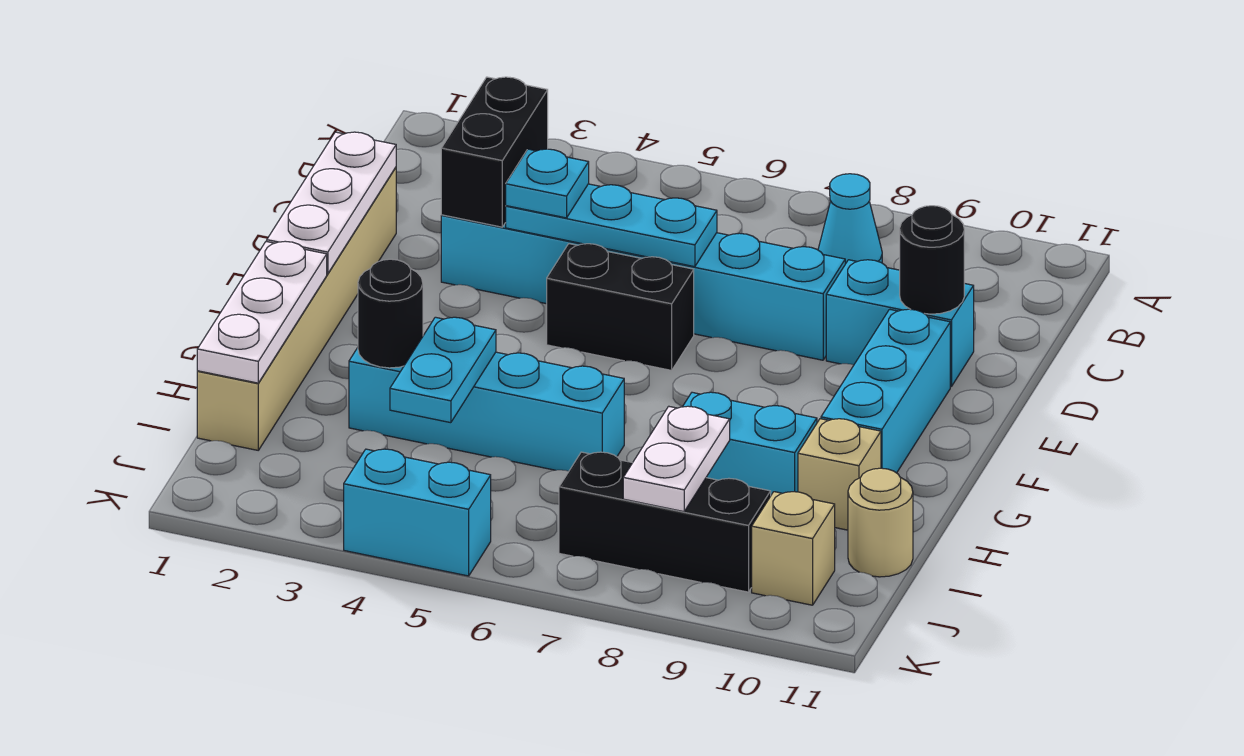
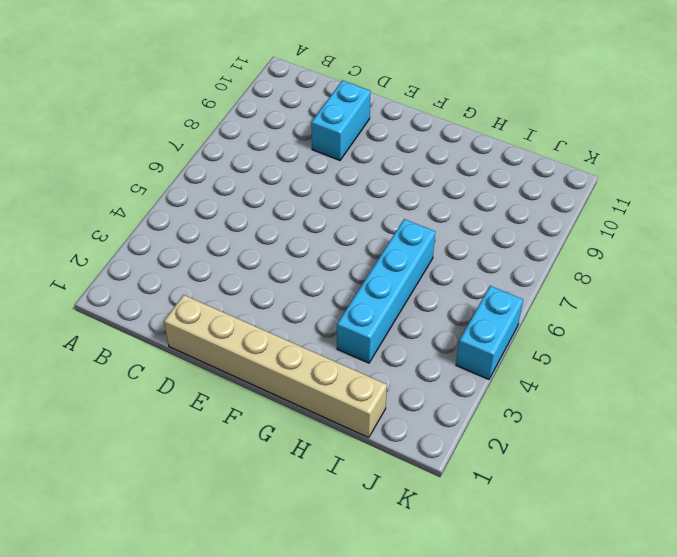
none -> cyan 1x1 cone [818,174,882,264]
none -> cyan 1x6 brick [441,215,845,360]
none -> black 1x2 brick [547,244,694,370]

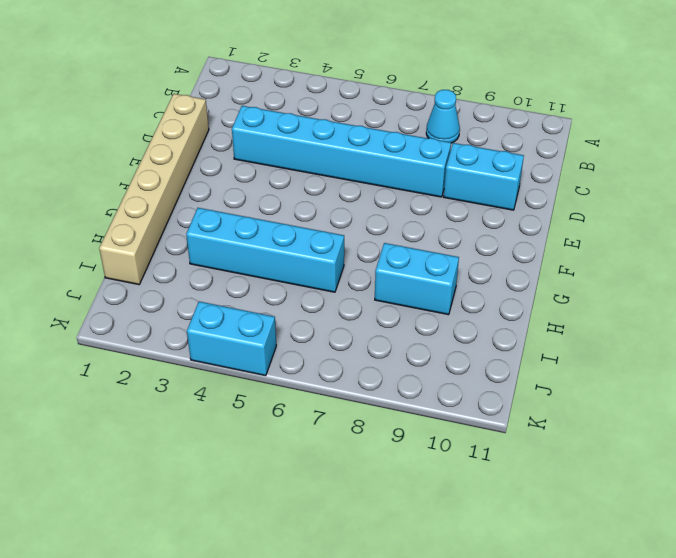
none -> black 1x2 brick [547,244,694,370]
none -> cyan 1x3 brick [821,309,950,473]
none -> tan 1x1 brick [798,419,881,530]

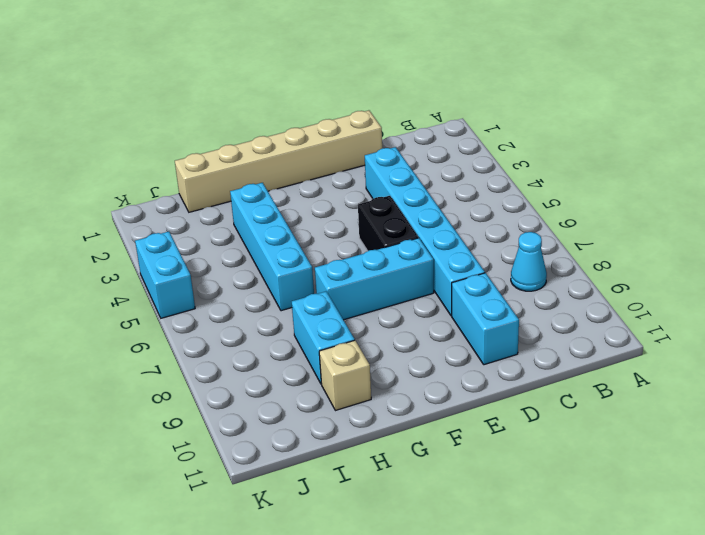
cyan 1x3 brick [315,238,434,320] -> cyan 1x3 brick moved to [821,309,950,473]
none -> tan 1x1 round brick [848,468,913,577]
none -> black 1x3 brick [559,452,771,592]
none -> tan 1x1 brick [752,492,835,605]

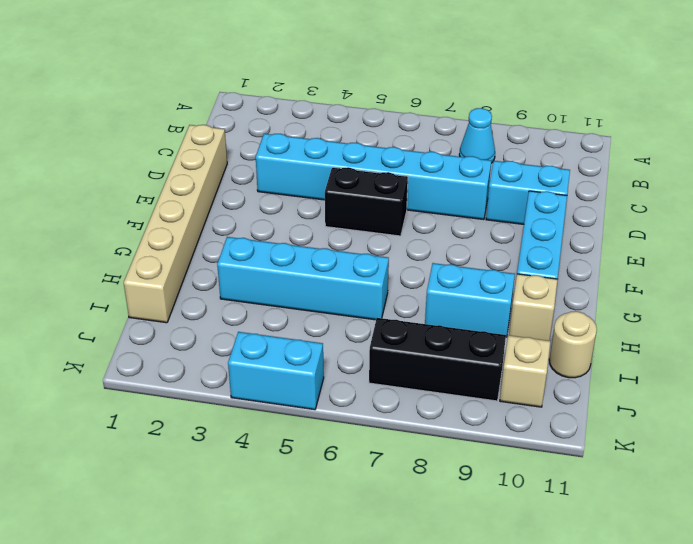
none -> black 1x2 brick [441,77,548,227]
none -> white 1x3 plate [267,132,396,274]
none -> cyan 1x3 plate [506,184,717,267]

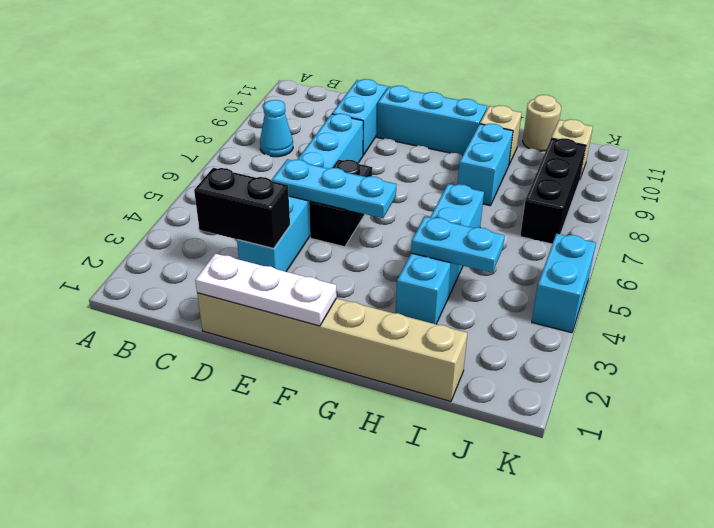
cyan 1x3 plate [272,159,396,218] -> cyan 1x3 plate turned to [506,184,717,267]
none -> black 1x1 round brick [900,206,964,314]
none -> white 1x3 plate [197,241,327,383]
none -> black 1x1 round brick [358,259,423,368]

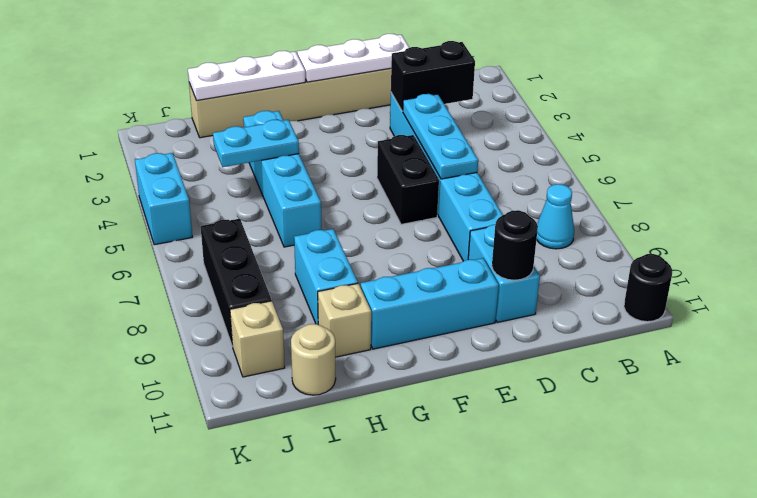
black 1x1 round brick [624,254,672,322] -> black 1x1 round brick moved to [358,259,423,368]
none -> white 1x2 plate [623,406,730,512]
none -> cyan 1x1 plate [506,149,589,218]

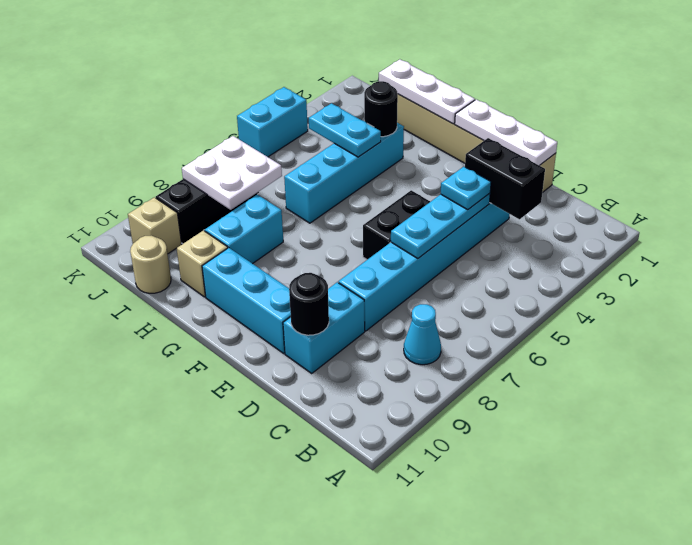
white 2x2 plate [182,136,282,210] -> white 1x2 plate [623,406,730,512]

